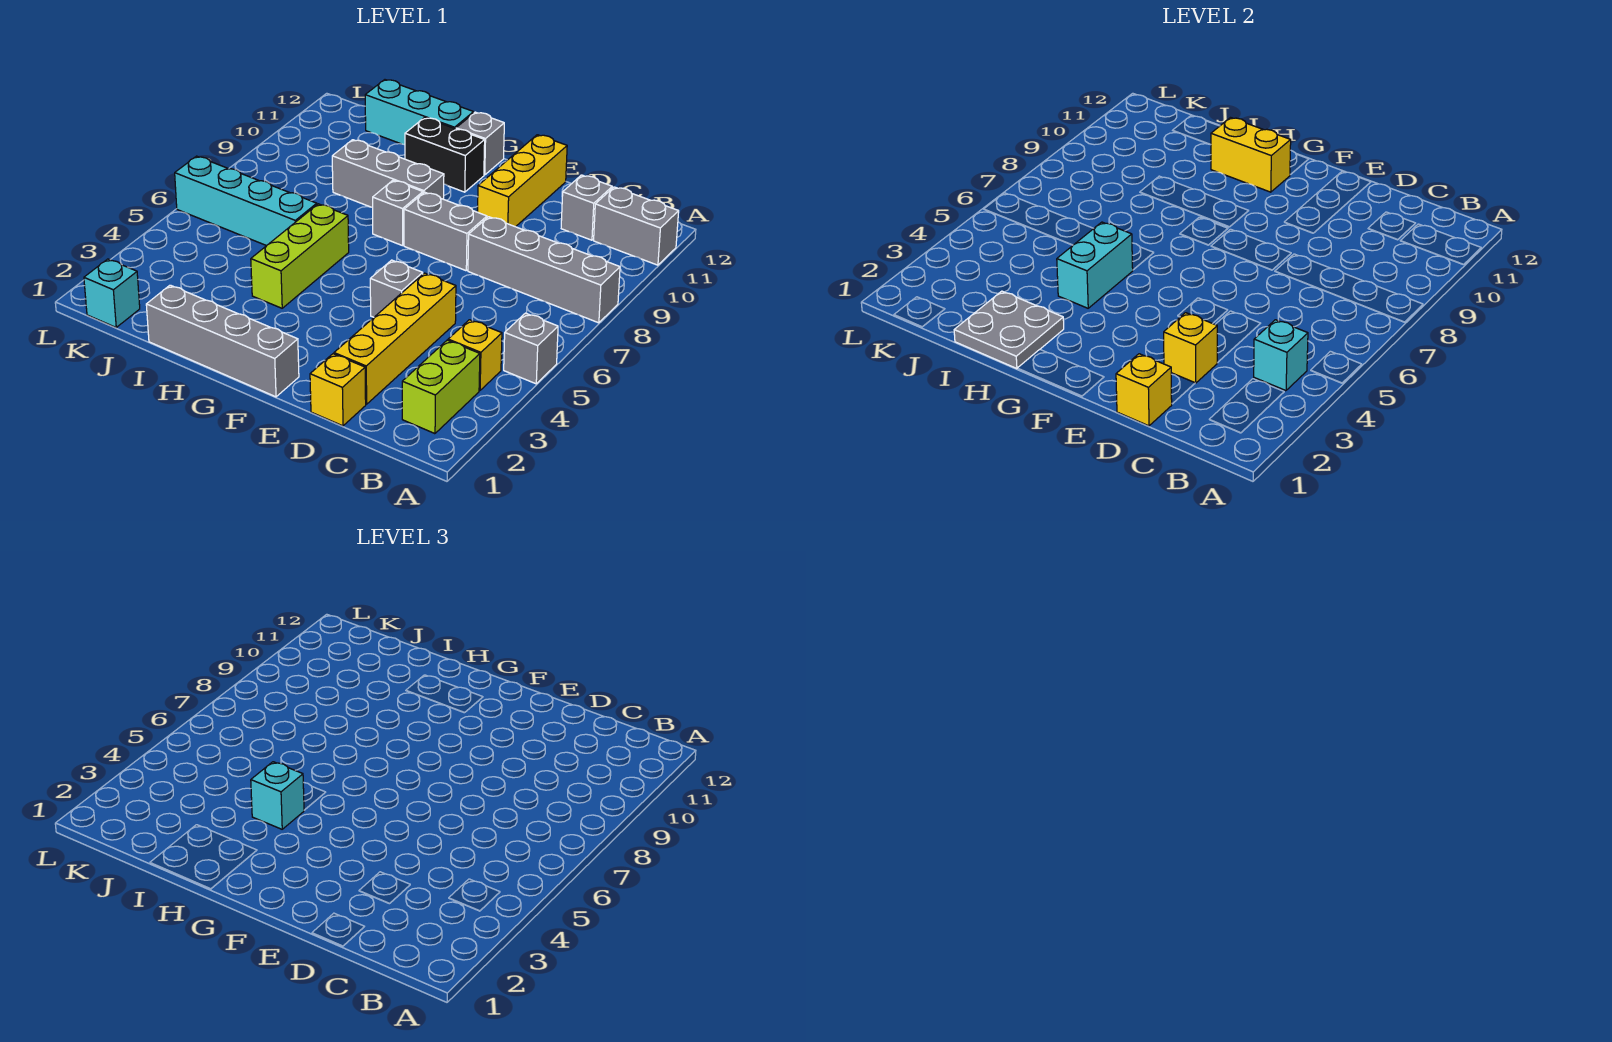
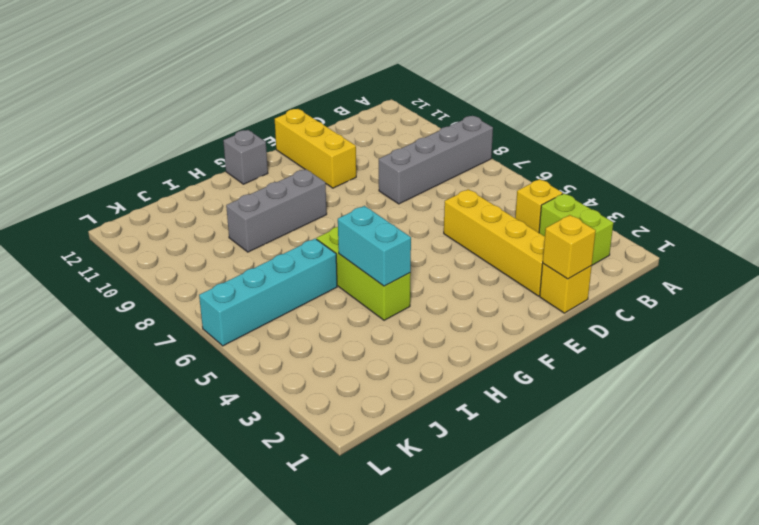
none -> grey 1x1 brick [504,313,558,384]
none -> grey 1x2 brick [594,187,679,265]
none -> grey 1x1 brick [561,175,612,240]

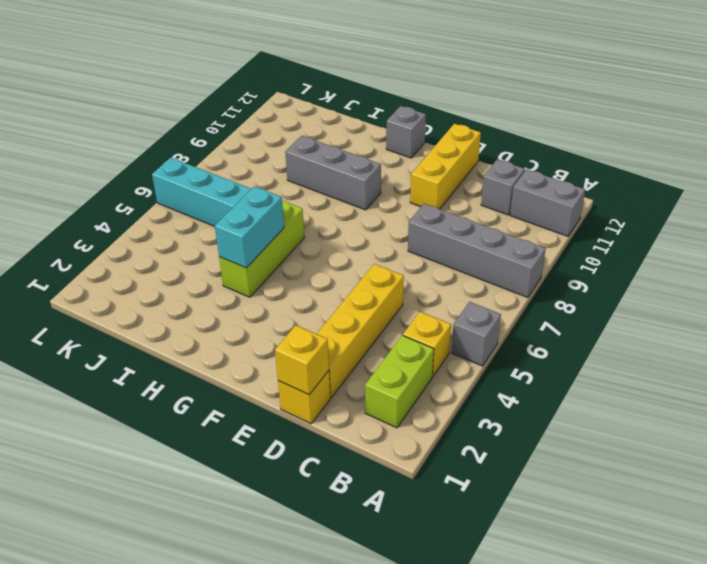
none -> grey 1x1 brick [370,260,423,317]
none -> grey 1x2 brick [404,192,487,271]
none -> grey 1x4 brick [146,285,299,397]

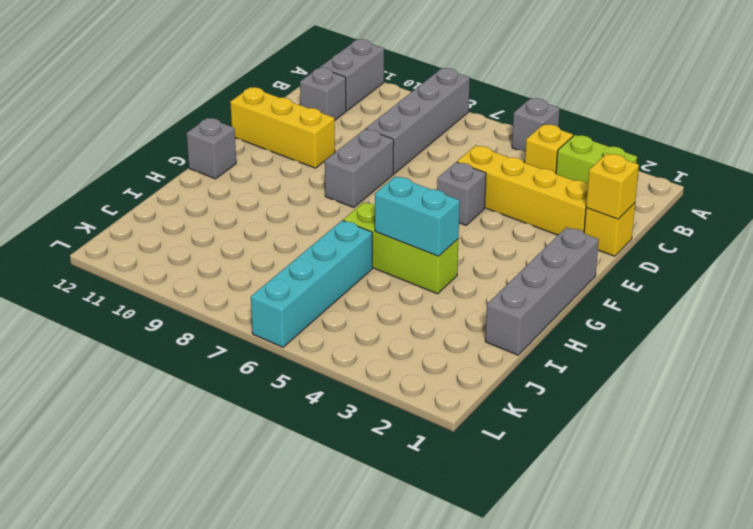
none -> grey 1x1 brick [373,180,423,246]
none -> grey 1x3 brick [332,140,444,208]
none -> black 1x2 brick [405,118,485,192]

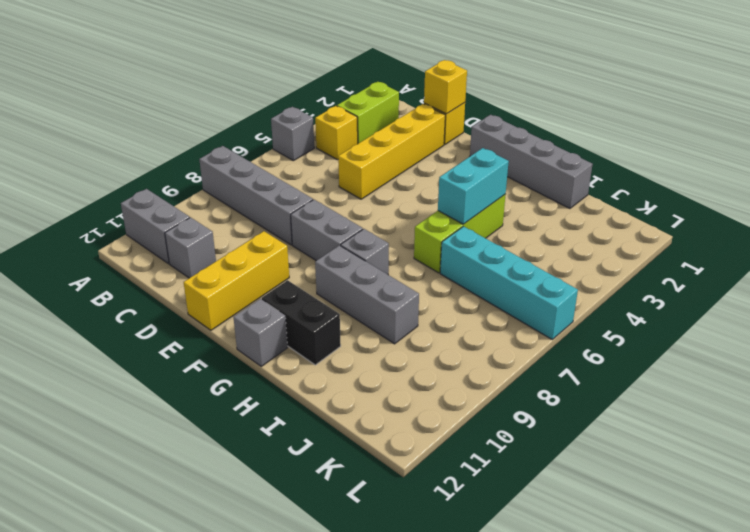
none -> grey 1x1 brick [370,260,423,317]
none -> cyan 1x3 brick [365,80,474,145]
none -> cyan 1x1 brick [84,259,140,327]

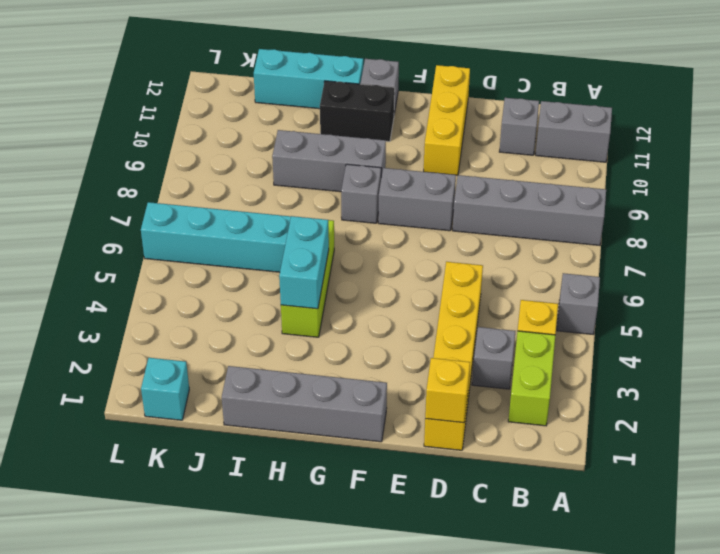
grey 1x1 brick [472,327,515,389] -> grey 1x1 brick moved to [370,260,423,317]
none -> cyan 1x1 brick [1254,320,1308,391]
none -> yellow 1x1 brick [1164,313,1217,383]
none -> yellow 1x2 brick [1211,118,1291,192]

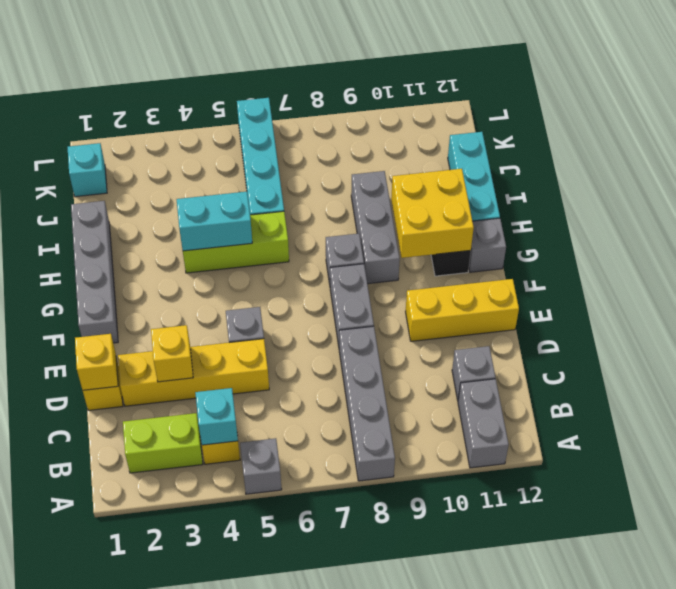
yellow 2x2 brick [391,169,474,258] -> yellow 1x2 brick [1211,118,1291,192]
none -> grey 2x2 plate [954,291,1064,369]
none -> cyan 1x1 brick [251,762,304,829]

